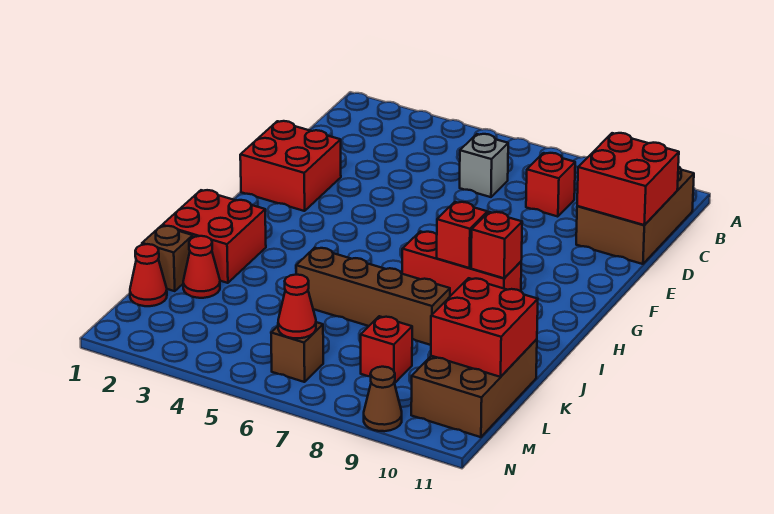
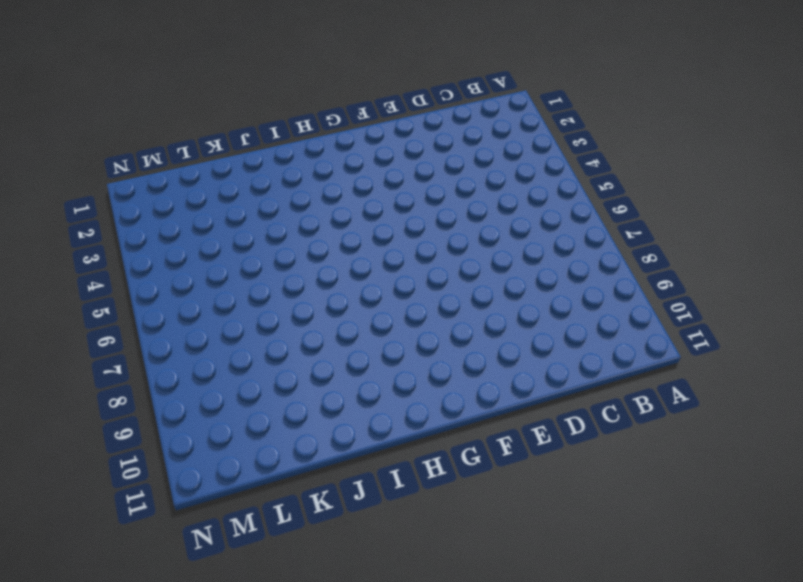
none -> brown 2x3 brick [576,167,694,264]
none -> grey 1x1 brick [460,134,508,197]
none -> red 1x1 brick [526,153,575,217]

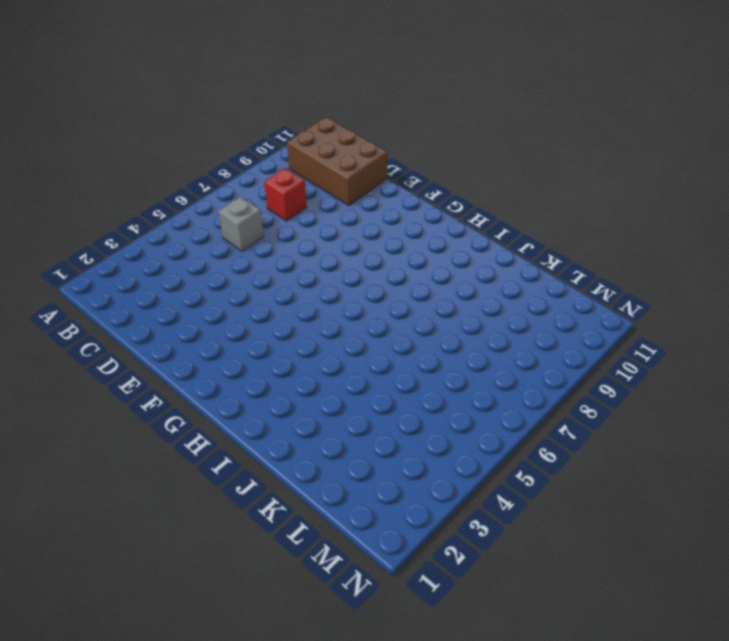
none -> red 2x2 brick [240,121,341,211]
none -> red 1x3 brick [402,231,521,296]
none -> red 2x2 brick [162,190,266,283]

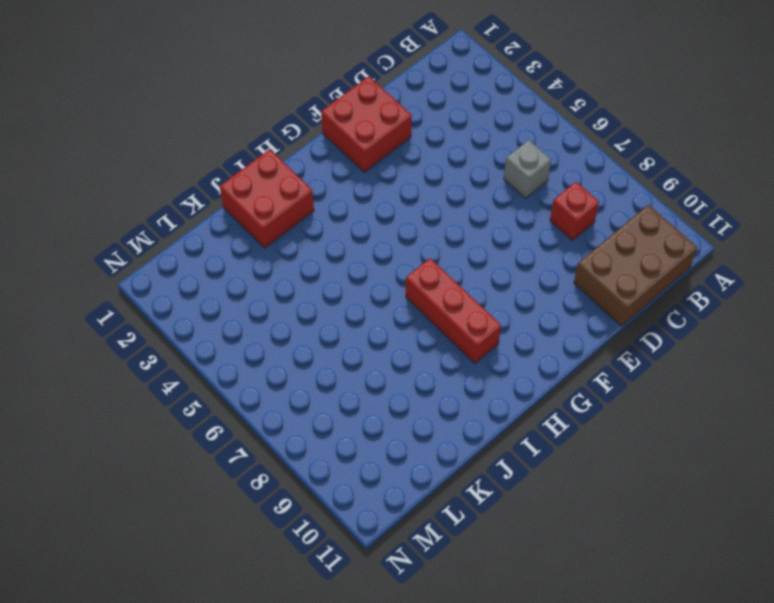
none -> brown 1x4 brick [296,248,450,345]
none -> brown 1x1 brick [142,226,193,291]
none -> red 1x1 cone [183,236,220,298]

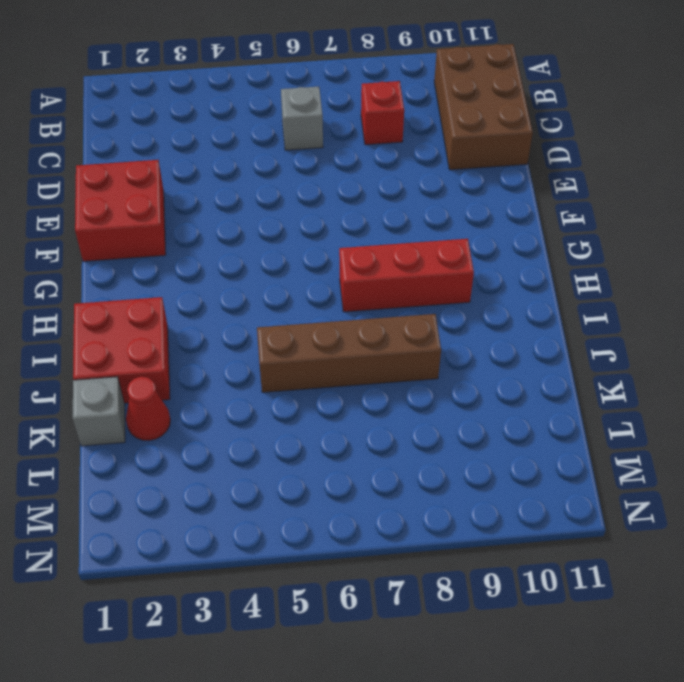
grey 1x1 brick [73,377,125,446] -> brown 1x1 brick [142,226,193,291]
none -> brown 2x3 brick [411,339,537,437]
none -> red 1x1 cone [130,244,167,306]
none -> red 1x1 brick [361,316,412,383]

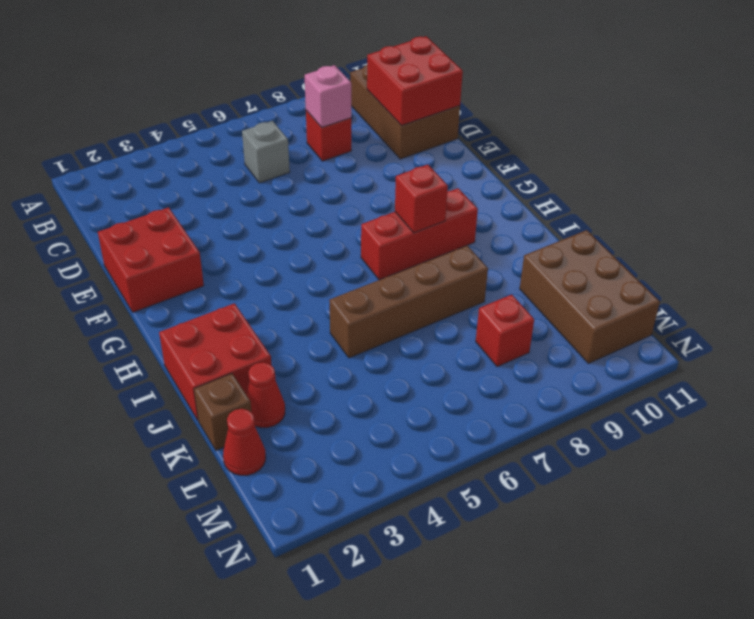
pink 1x1 brick [305,65,351,127] -> none
none -> brown 1x1 brick [271,322,323,382]
none -> brown 1x1 cone [364,367,402,431]
none -> red 1x1 brick [471,212,522,278]

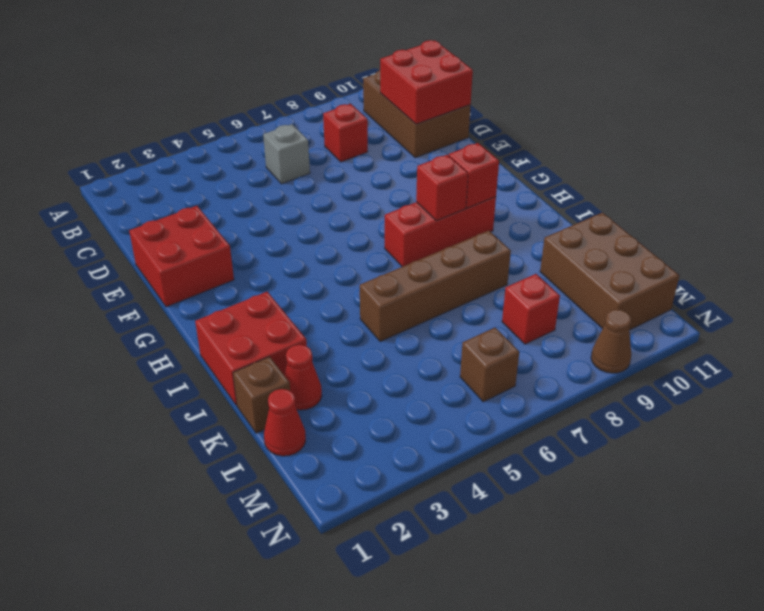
none -> red 2x2 brick [431,278,538,377]
none -> red 1x1 cone [278,274,316,338]

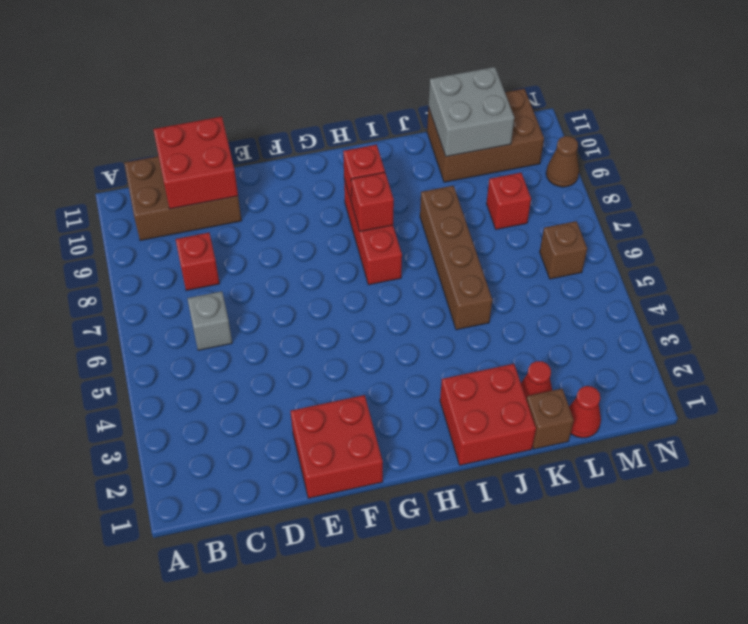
grey 2x2 brick [428,67,514,157] -> red 2x2 brick [431,278,538,377]
none -> red 1x1 cone [278,274,316,338]

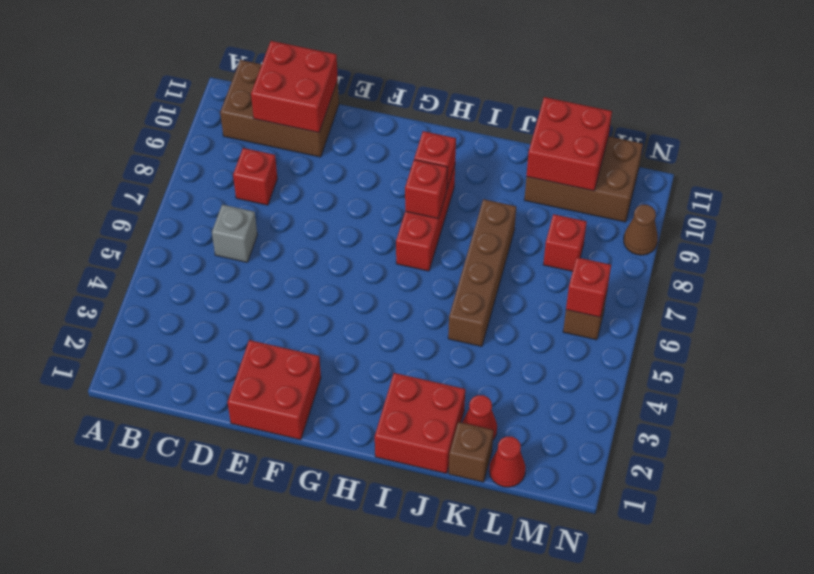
red 1x1 brick [566,257,611,317] -> red 1x1 cone [278,274,316,338]

